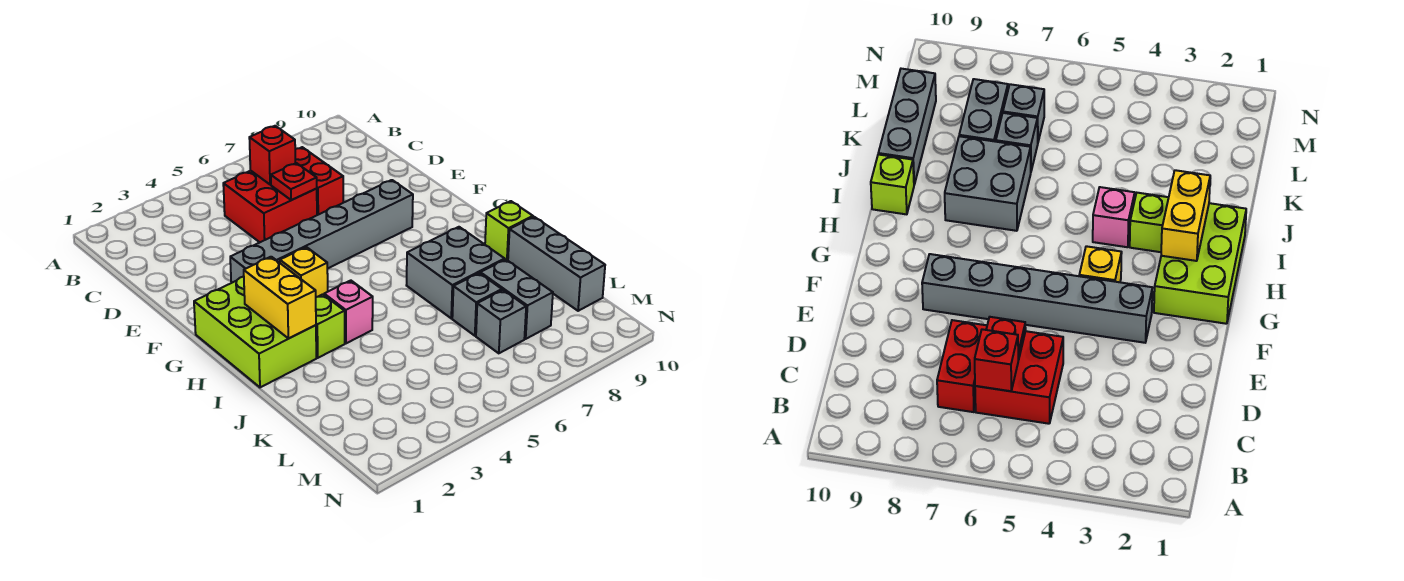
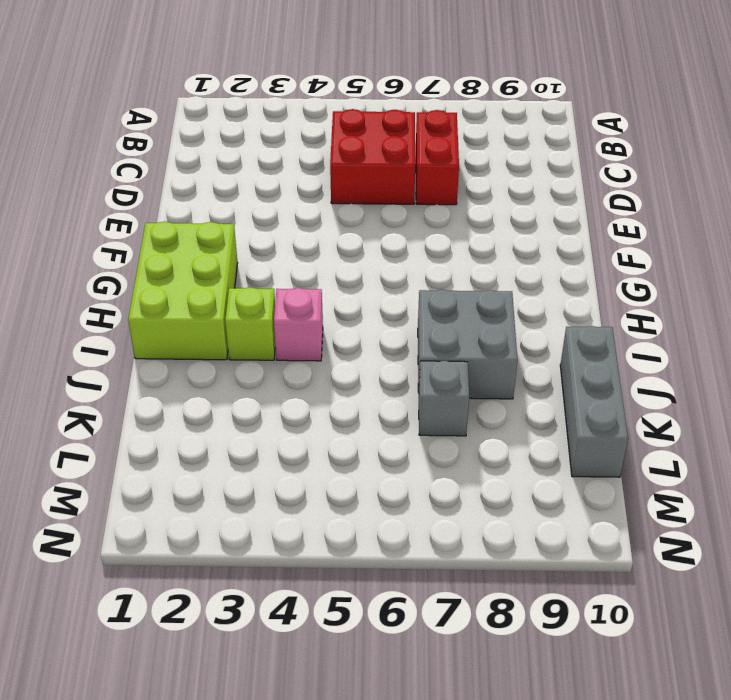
none -> grey 1x6 brick [230,180,413,283]
none -> yellow 1x1 brick [280,247,328,297]
none -> lime 1x1 brick [485,201,533,260]

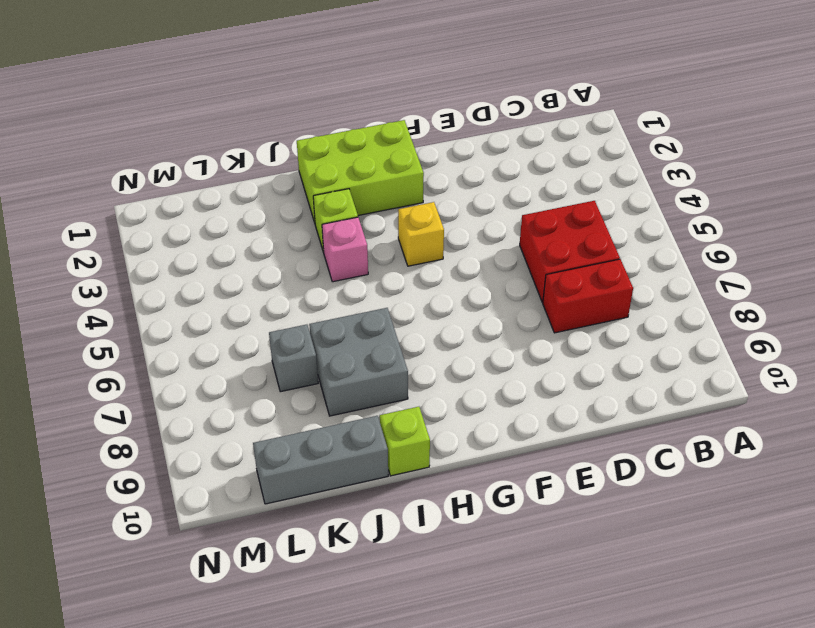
none -> grey 1x6 brick [230,180,413,283]
none -> grey 1x2 brick [480,259,553,339]
none -> grey 1x1 brick [476,290,526,353]

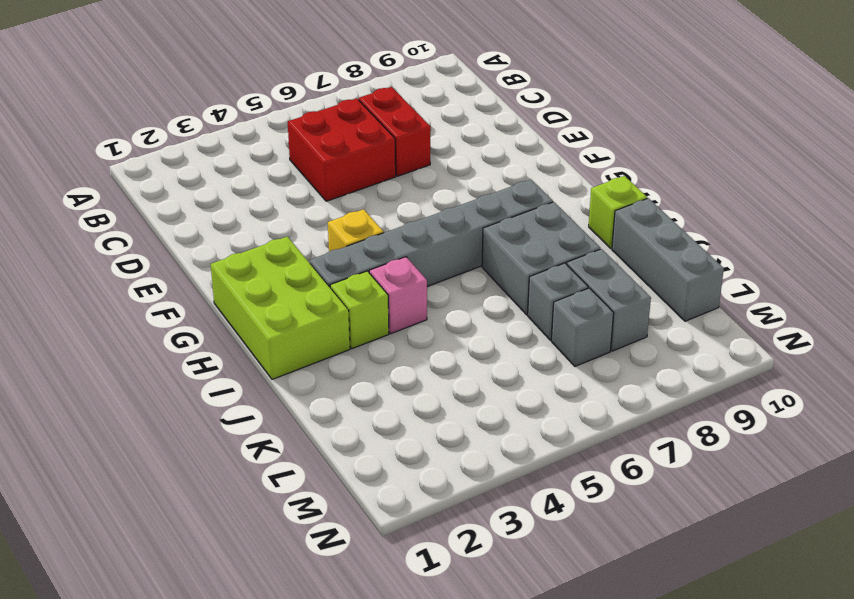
grey 1x6 brick [309,180,553,287] -> grey 1x6 brick moved to [230,180,413,283]
none -> red 1x1 brick [249,126,295,185]
none -> red 1x1 plate [271,163,317,200]
none -> yellow 1x2 brick [244,257,316,338]

